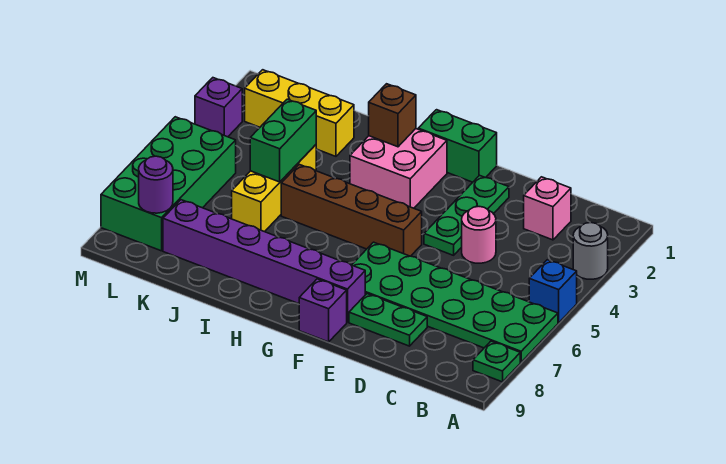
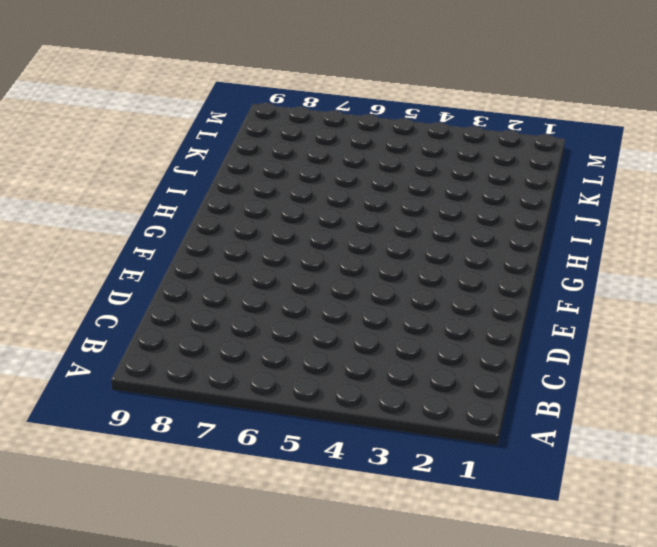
none -> grey 1x1 round brick [573,223,608,279]
none -> blue 1x1 brick [529,260,577,323]
none -> green 2x6 plate [352,242,558,362]

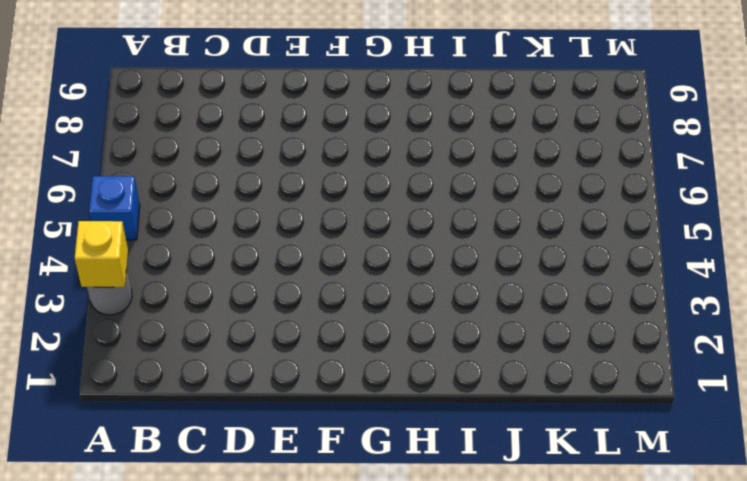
yellow 1x1 brick [75,221,128,287] -> none
none -> green 2x6 plate [352,242,558,362]
none -> green 1x1 plate [473,341,520,382]
none -> pink 1x1 brick [524,177,571,240]

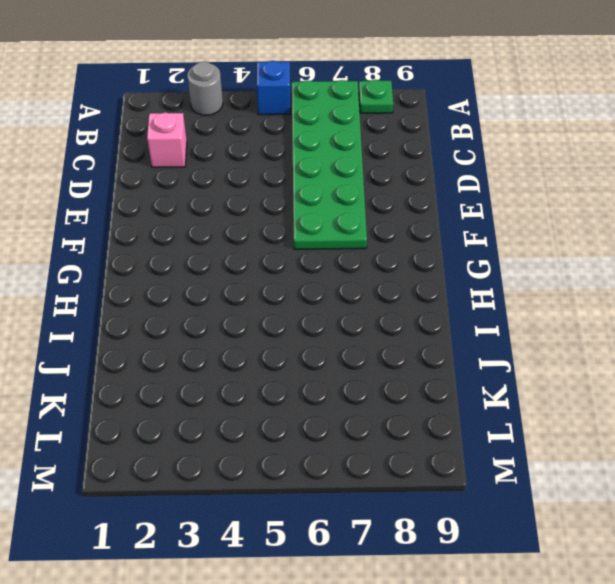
none -> pink 1x1 round brick [462,207,496,263]
none -> green 1x2 plate [349,294,427,346]
none -> green 1x3 plate [424,175,509,255]

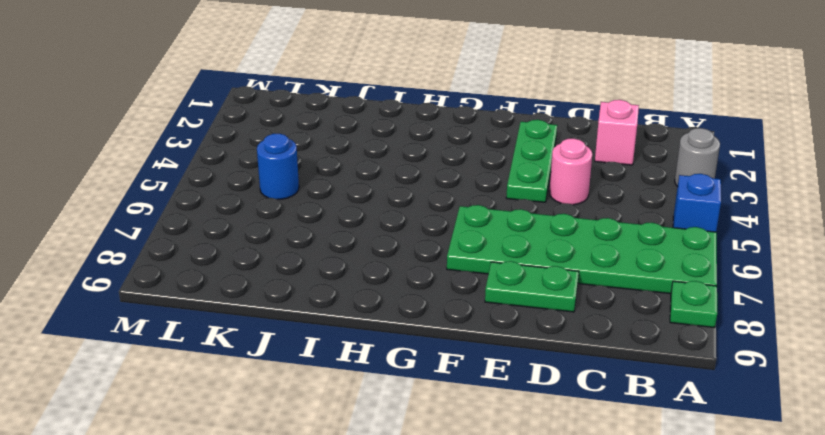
blue 1x1 round brick [257,134,299,199] -> none
none -> green 1x2 brick [418,110,497,182]
none -> brown 1x4 brick [281,164,422,256]
none -> purple 1x6 brick [163,200,365,322]

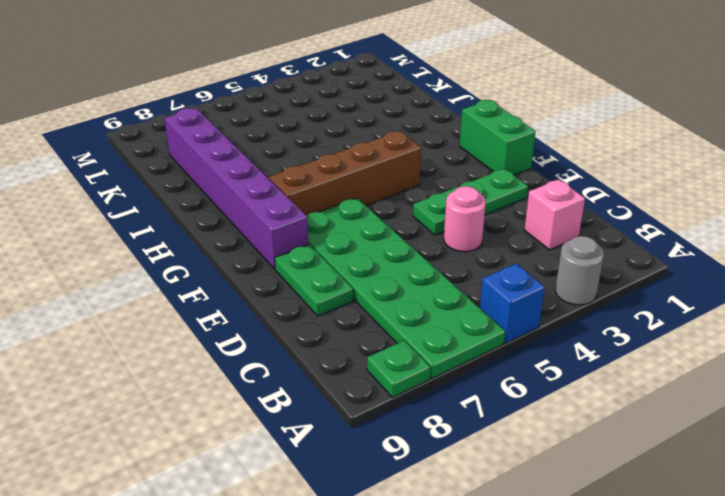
brown 1x4 brick [269,131,421,215] -> brown 1x4 brick turned to [281,164,422,256]
none -> purple 1x1 brick [299,279,347,342]
none -> pink 2x2 brick [350,129,447,208]
none -> yellow 1x3 brick [245,70,354,156]

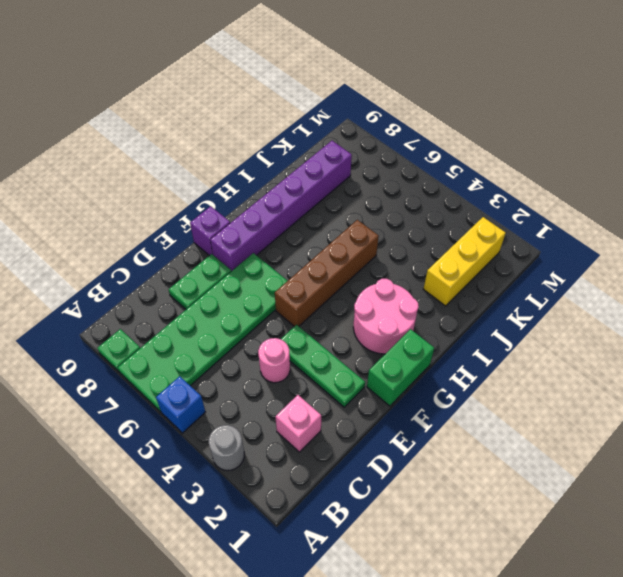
pink 2x2 round brick [353,279,419,354] -> pink 2x2 brick [350,129,447,208]
none -> yellow 1x3 brick [232,145,317,232]
none -> green 2x4 brick [101,117,236,251]
none -> purple 1x1 brick [195,78,242,137]

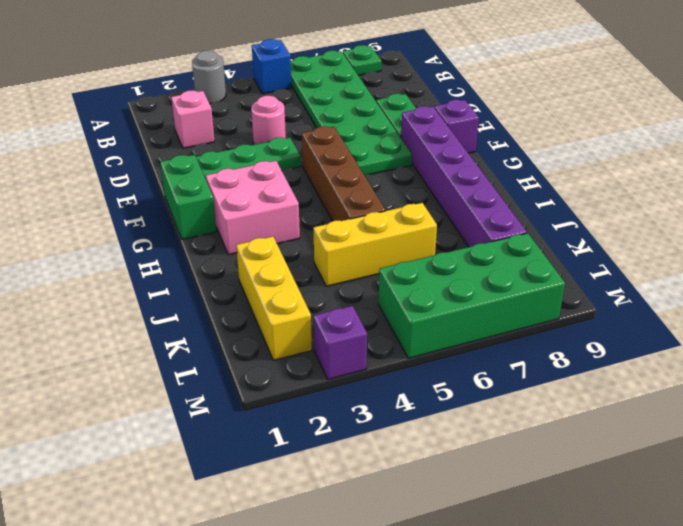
none -> brown 1x1 brick [369,84,416,147]
none -> green 1x2 brick [250,99,316,182]
none -> purple 1x1 round brick [139,156,173,213]

